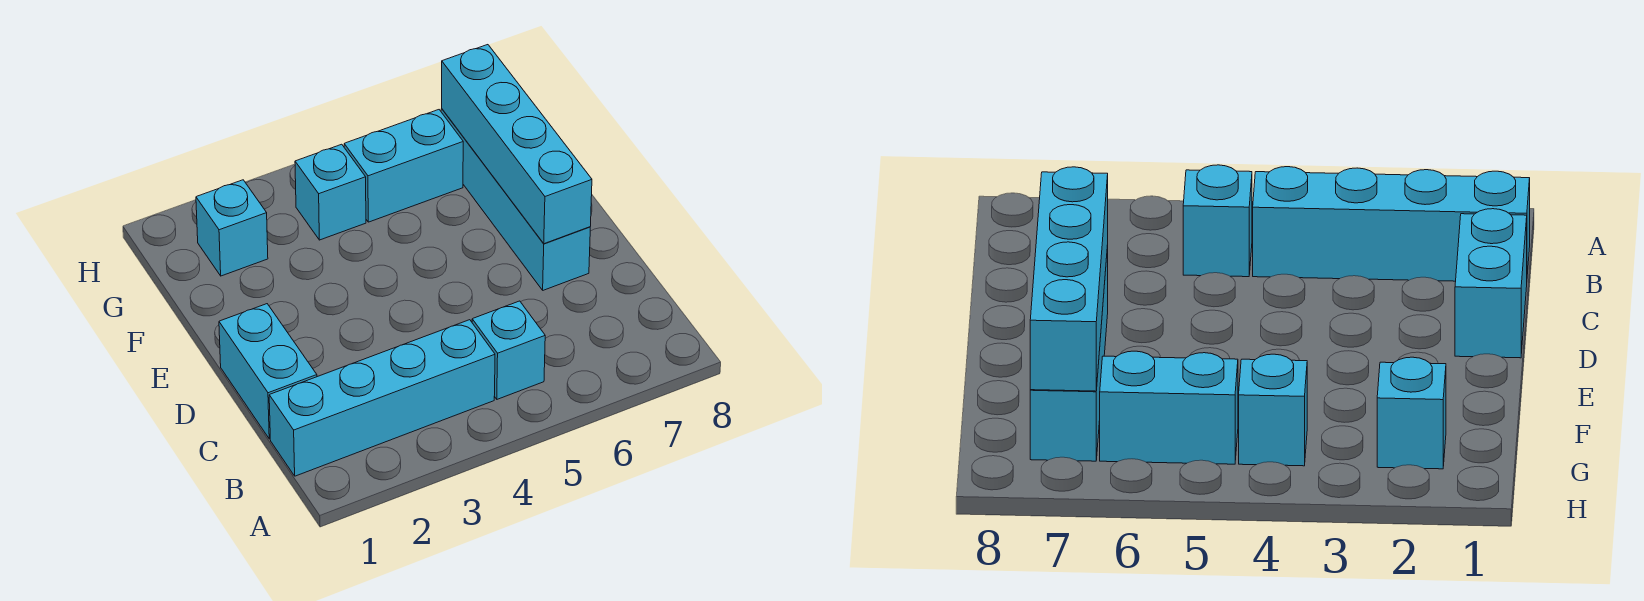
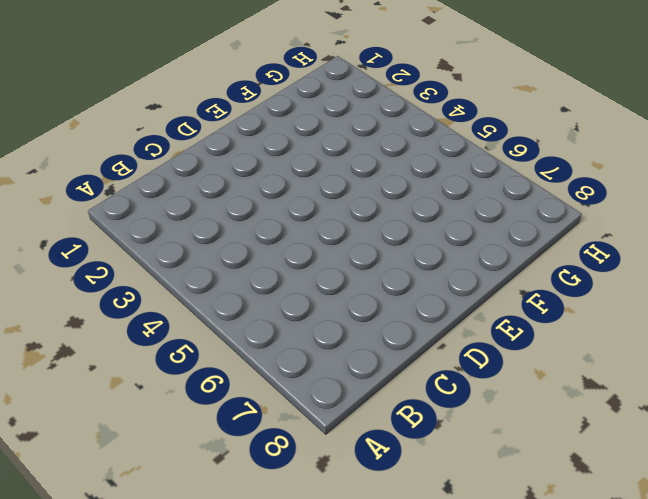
none -> cyan 1x4 brick [269,320,495,476]
none -> cyan 1x1 brick [472,301,545,399]

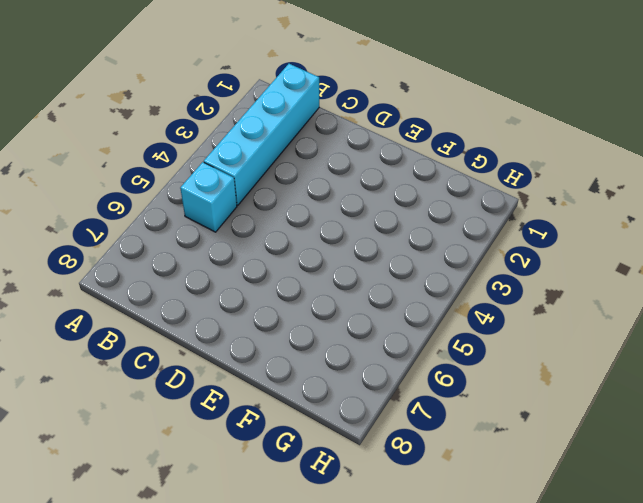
none -> cyan 1x2 brick [219,304,317,439]
none -> cyan 1x4 brick [441,109,590,290]

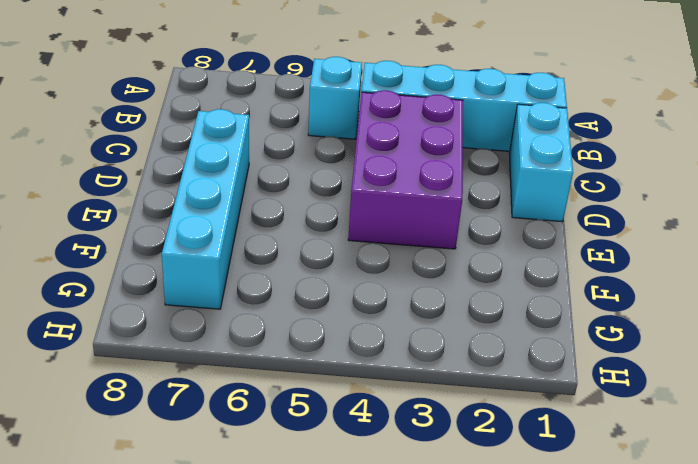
purple 2x3 brick [348,90,463,249] -> none
none -> cyan 1x1 brick [196,180,268,276]
none -> cyan 1x1 brick [295,144,366,240]

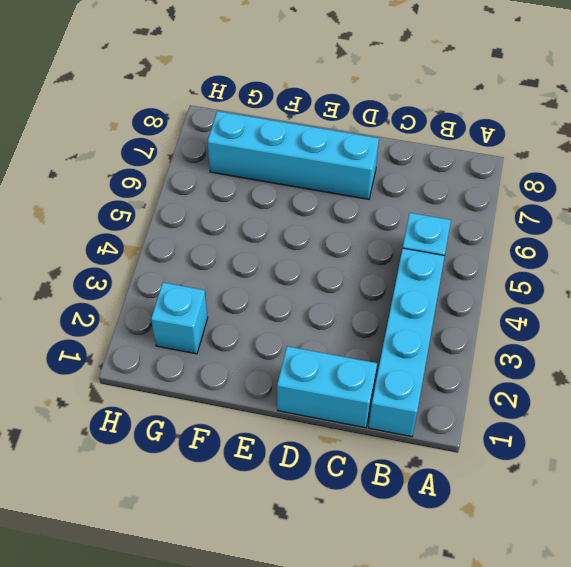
none -> cyan 1x1 brick [295,144,366,240]
none -> cyan 1x2 brick [344,110,463,222]

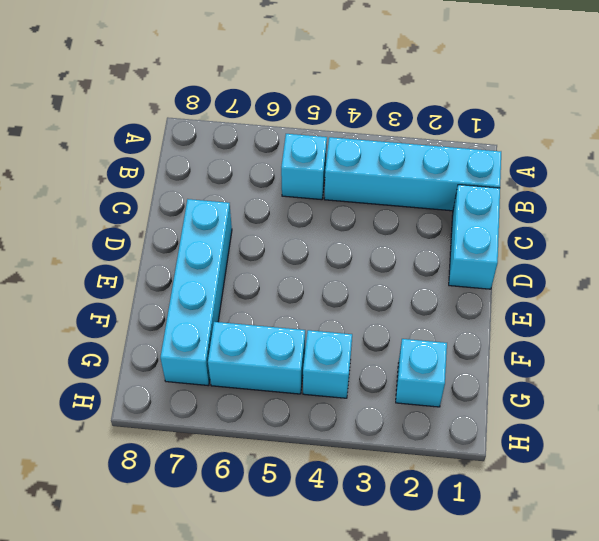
none -> cyan 1x4 brick [442,45,592,244]

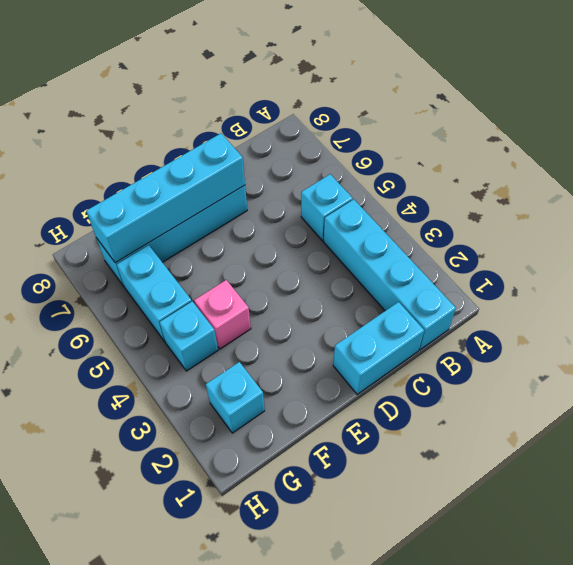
pink 1x1 brick [194,280,251,349] -> none

